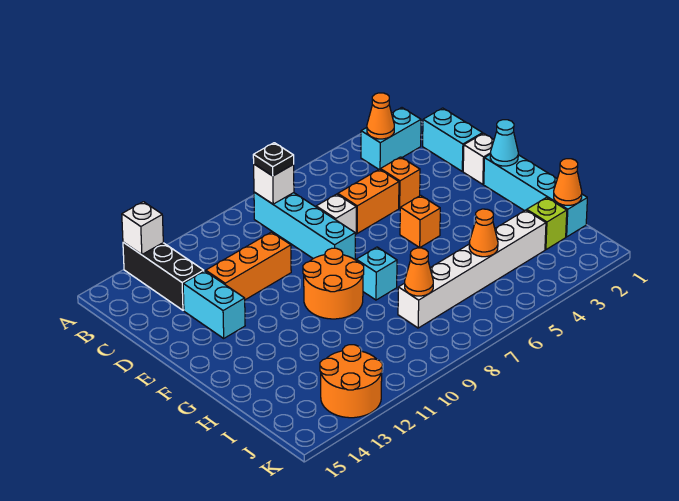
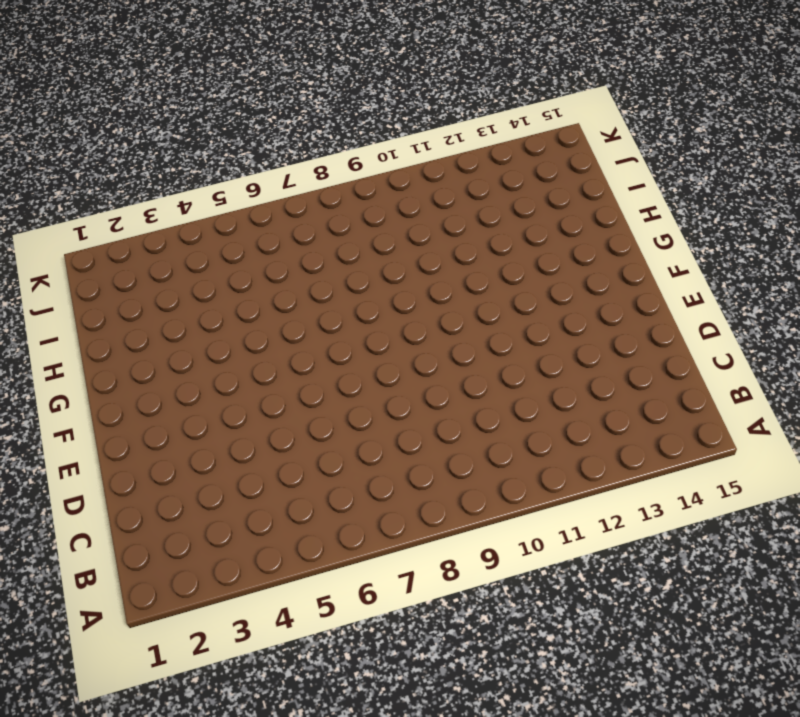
none -> black 1x3 brick [123,242,204,310]
none -> cyan 1x2 brick [361,108,421,169]
none -> cyan 1x4 brick [254,192,355,259]

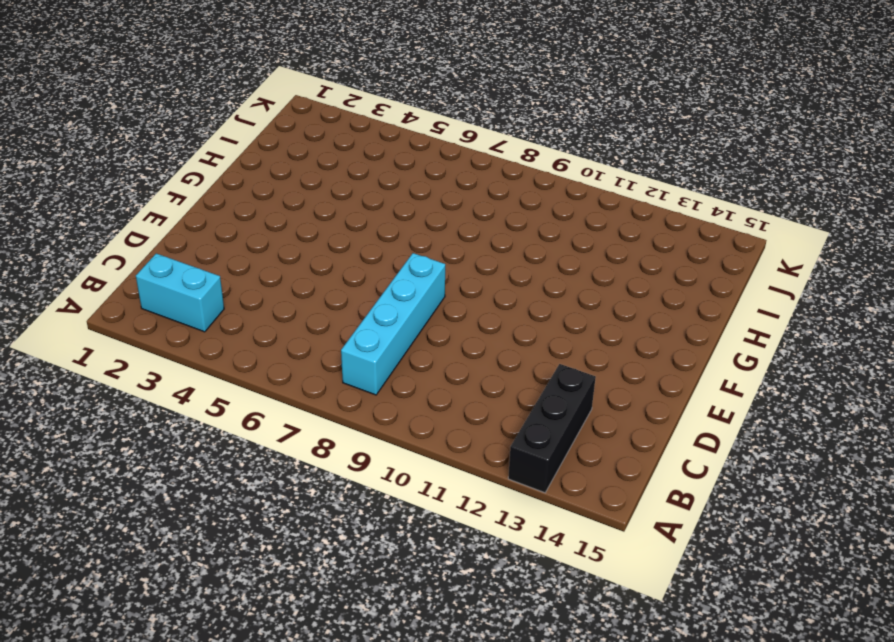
none -> cyan 1x2 brick [423,108,483,171]
none -> orange 1x1 brick [380,157,420,208]
none -> orange 1x2 brick [338,169,399,233]

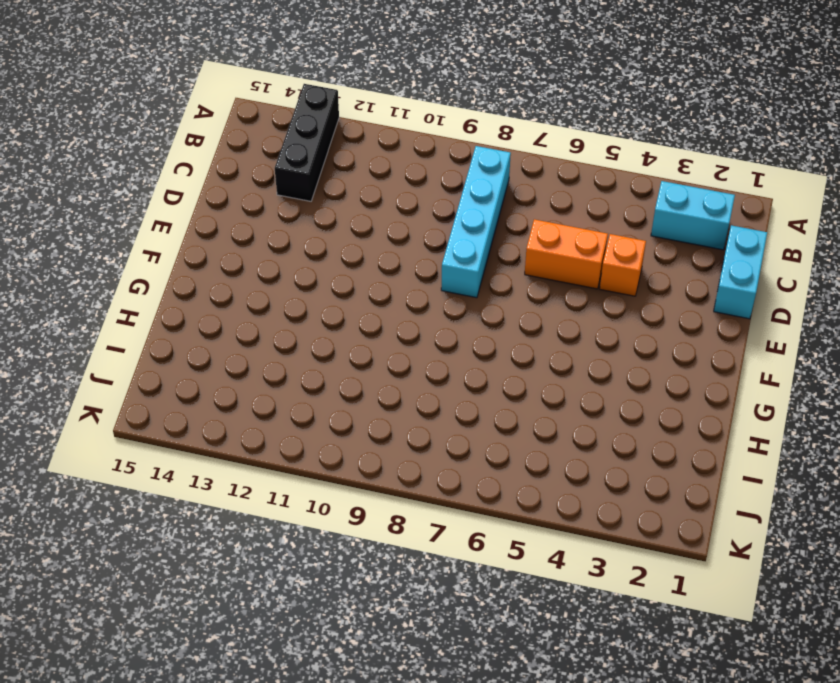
none -> white 1x1 brick [316,194,356,235]
none -> orange 1x3 brick [206,232,291,300]
none -> cyan 1x2 brick [183,271,245,338]

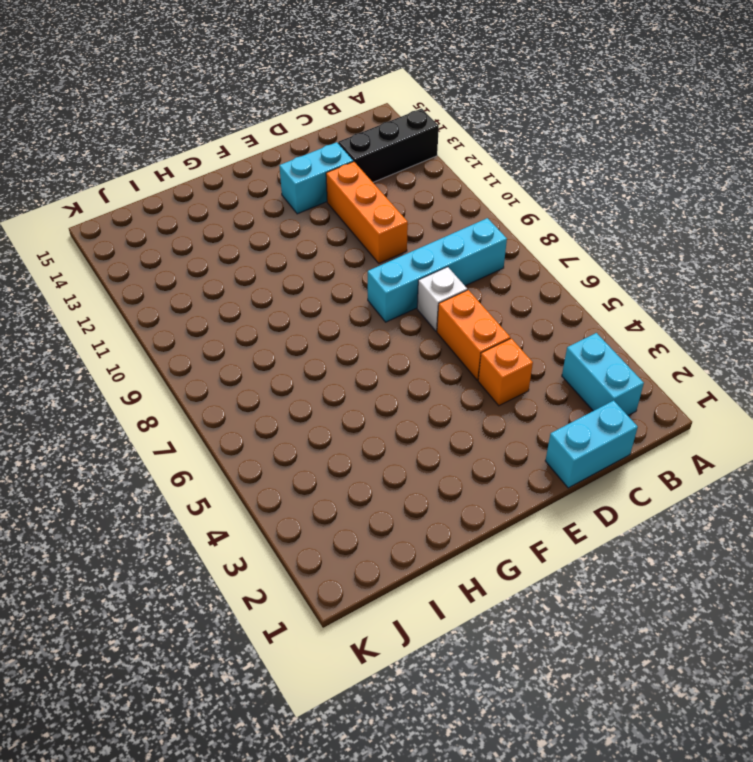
none -> white 1x1 brick [463,133,494,184]
none -> cyan 1x4 brick [484,154,587,237]
none -> orange 1x1 brick [400,195,440,247]

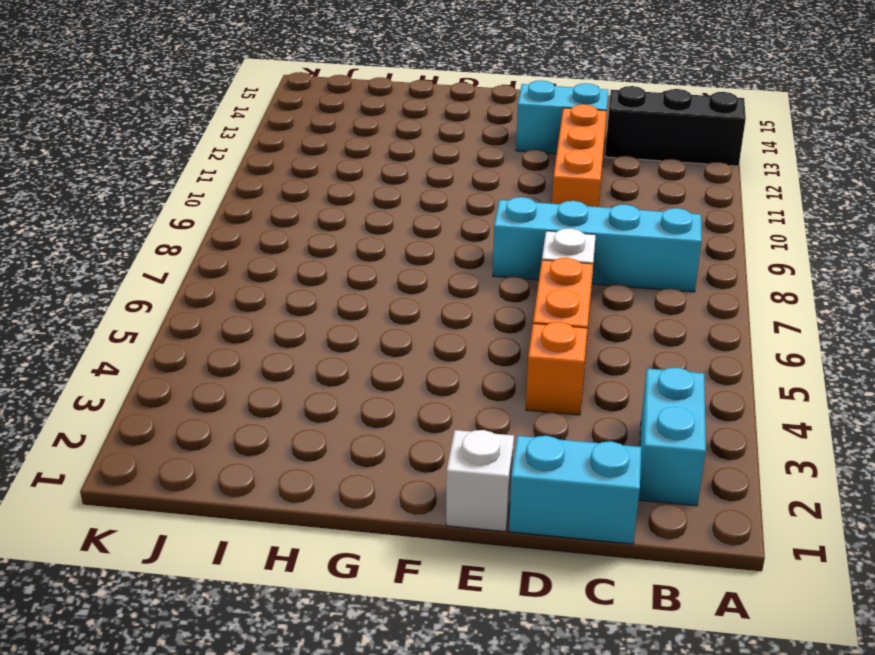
none -> cyan 1x4 brick [484,154,587,237]
none -> orange 1x1 brick [400,195,440,247]
none -> orange 2x2 round brick [303,248,364,319]

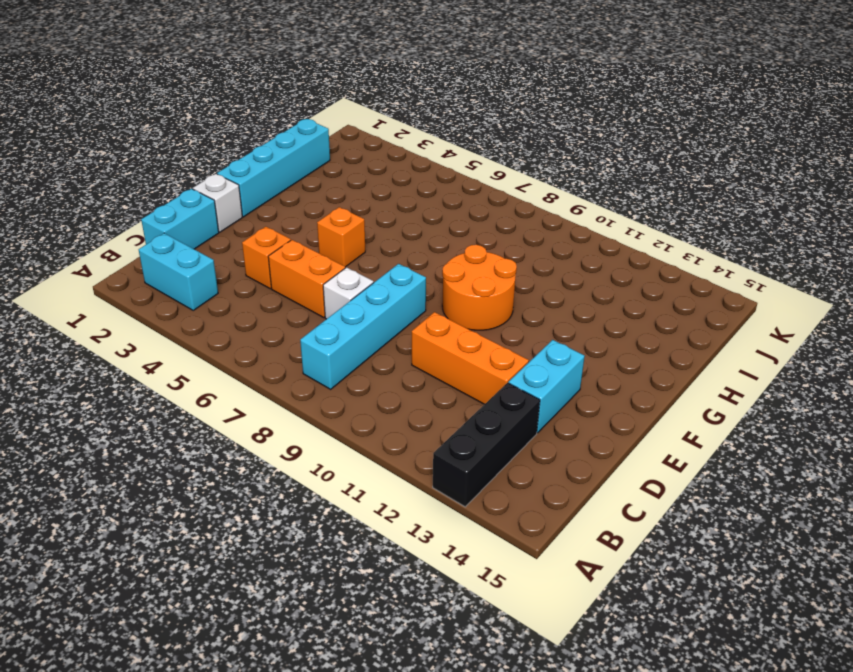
none -> cyan 1x1 brick [356,247,397,300]
none -> lime 1x1 brick [527,198,567,250]
none -> white 1x6 brick [398,210,546,328]

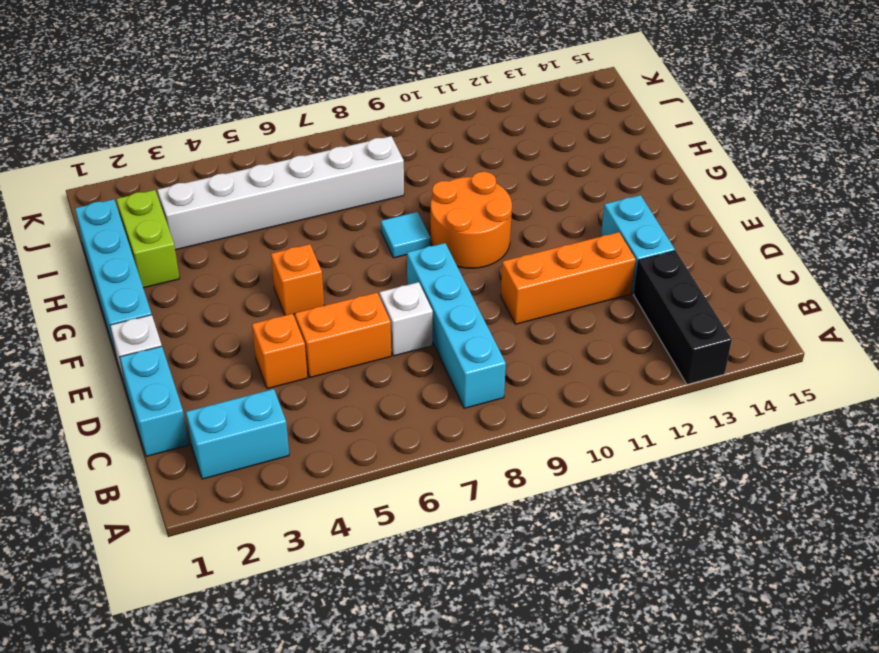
cyan 1x1 tile [381,212,431,258] -> cyan 1x1 brick [356,247,397,300]
lime 1x2 brick [117,190,180,288] -> lime 1x1 brick [527,198,567,250]
none -> orange 2x2 round brick [320,345,382,418]
none -> white 1x1 brick [122,202,163,255]
none -> orange 1x1 cone [367,93,394,139]

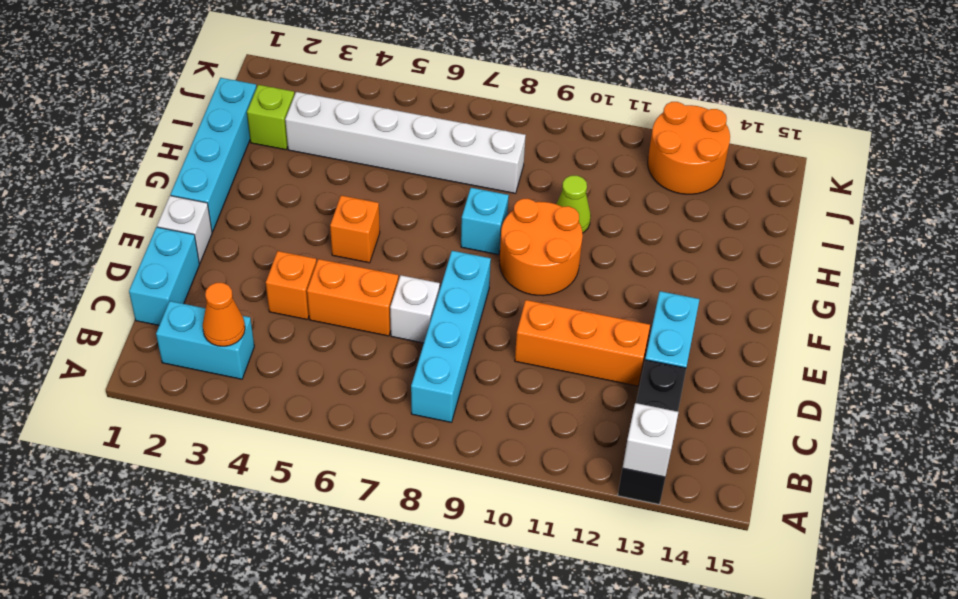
lime 1x1 cone [557,176,591,233] -> none
none -> white 1x1 brick [254,164,294,204]
none -> cyan 1x1 cone [490,120,518,166]
none -> orange 1x1 cone [554,159,582,205]

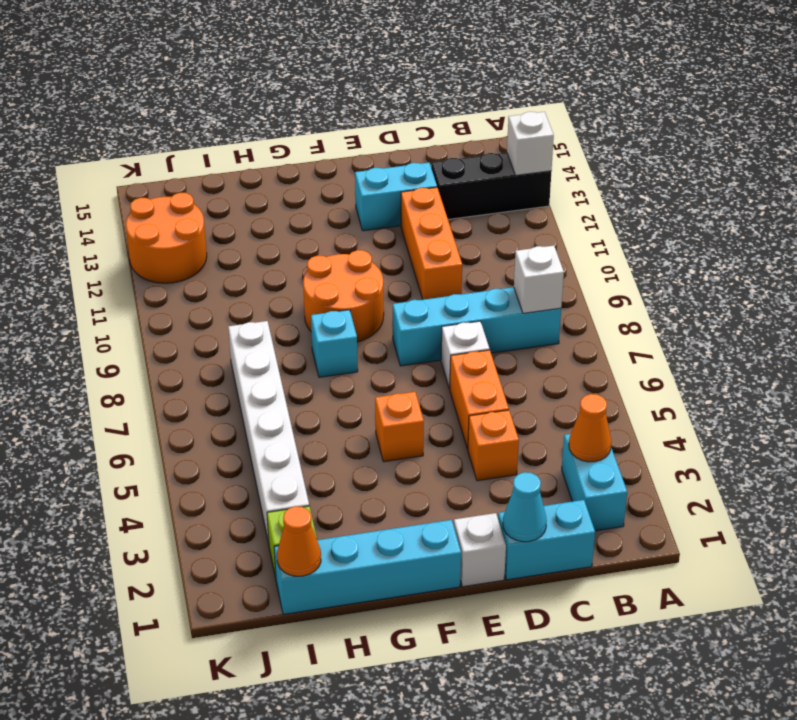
cyan 1x1 cone [503,472,547,542] -> cyan 1x1 cone moved to [490,120,518,166]
none -> orange 1x1 cone [469,209,498,257]
none -> orange 1x1 cone [405,248,433,296]
none -> black 1x1 plate [253,143,294,176]

